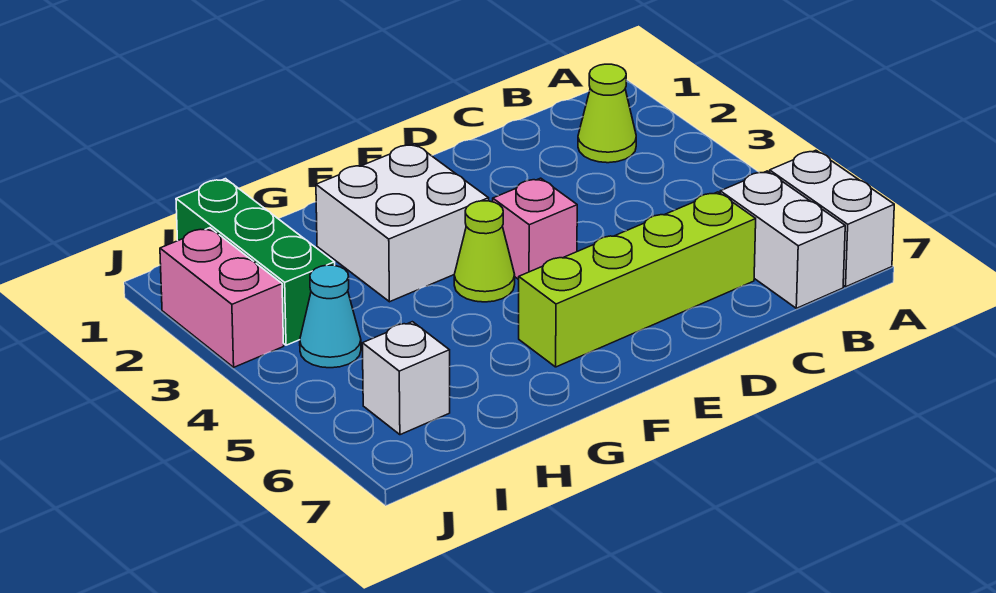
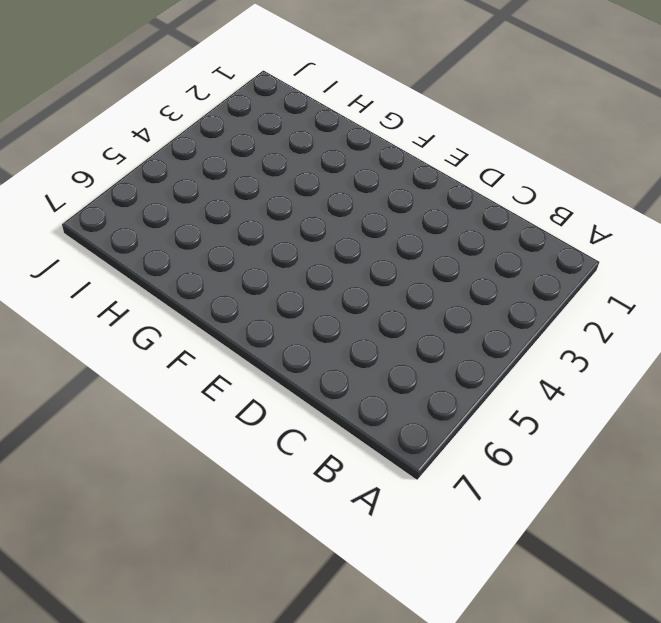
none -> white 1x2 brick [770,150,894,287]
none -> lime 1x1 cone [578,64,636,163]

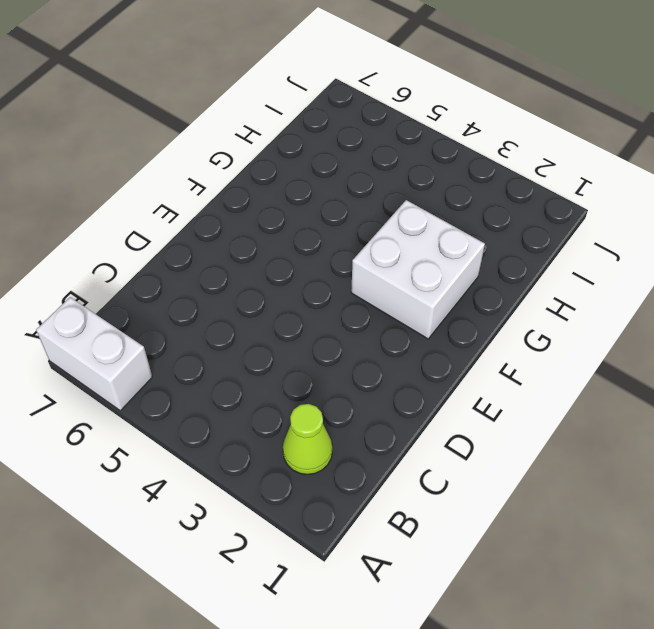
none -> white 1x2 brick [720,171,845,308]
none -> lime 1x4 brick [519,192,756,367]

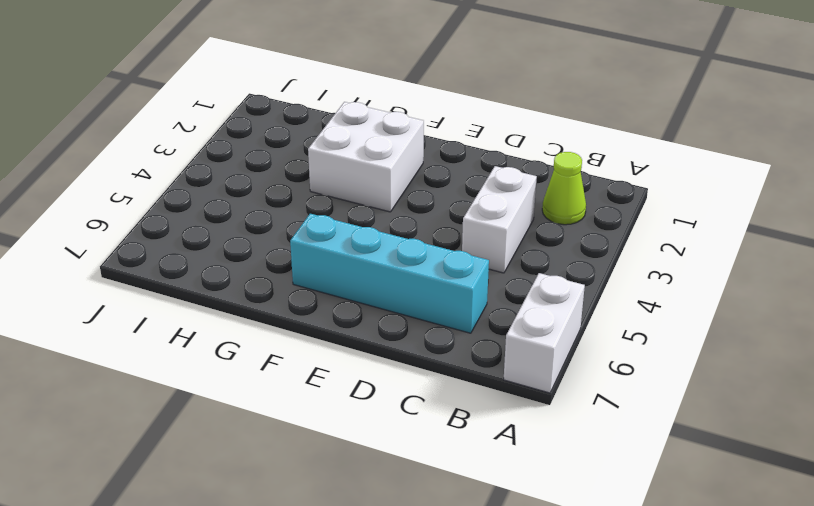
white 1x2 brick [462,166,537,273] -> white 1x2 brick moved to [720,171,845,308]
cyan 1x4 brick [290,214,489,333] -> lime 1x4 brick [519,192,756,367]
none -> pink 1x1 brick [493,178,577,280]
none -> lime 1x1 cone [454,201,515,302]

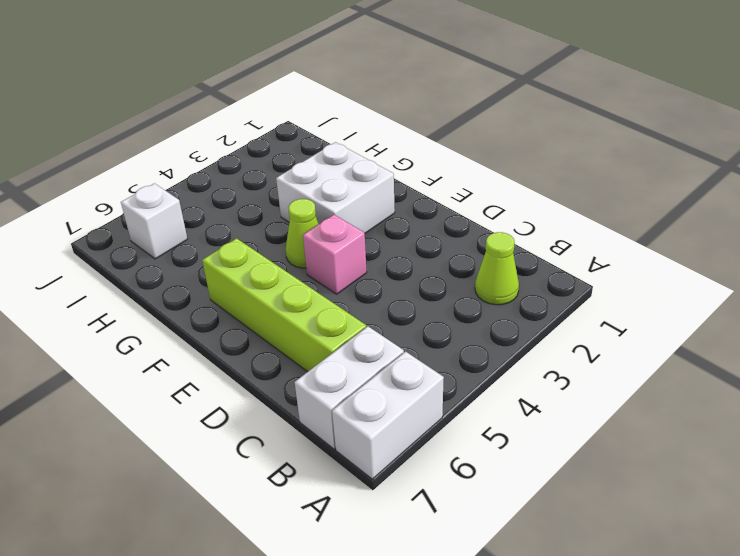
none -> green 1x3 brick [176,179,335,345]
none -> cyan 1x1 cone [300,265,361,368]

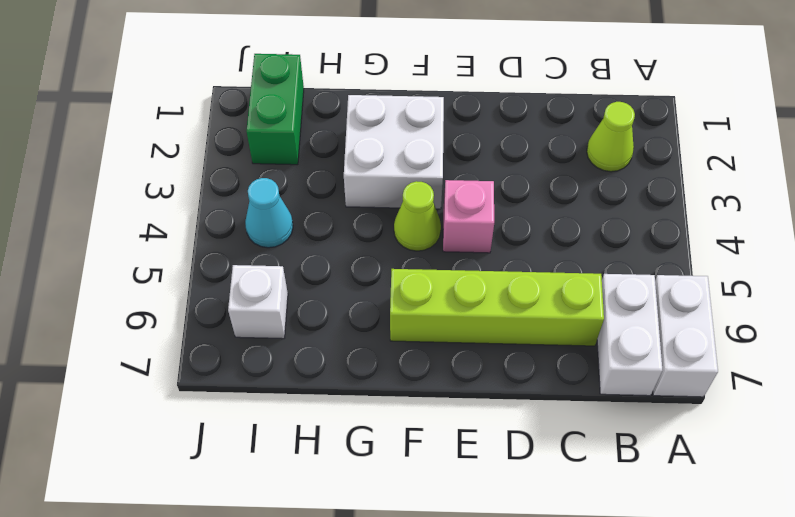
green 1x2 brick [247,54,304,165] -> green 1x3 brick [176,179,335,345]
none -> pink 1x2 brick [160,228,284,367]

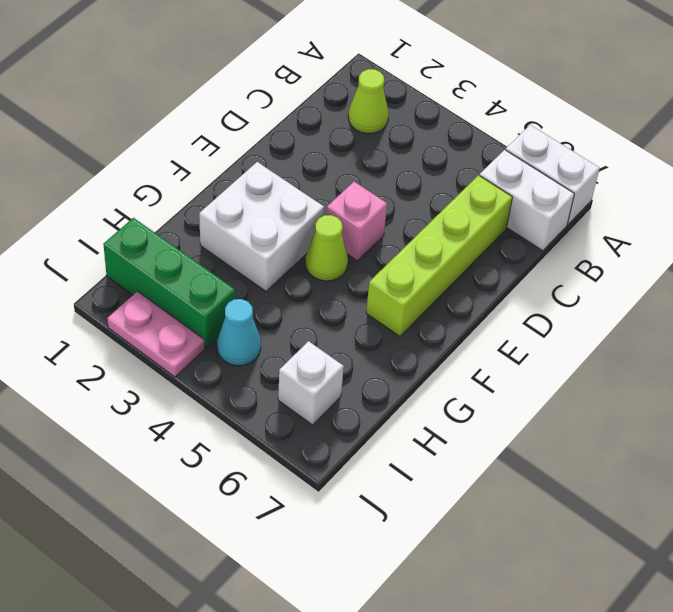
pink 1x2 plate [107,291,205,377] -> pink 1x2 brick [160,228,284,367]

